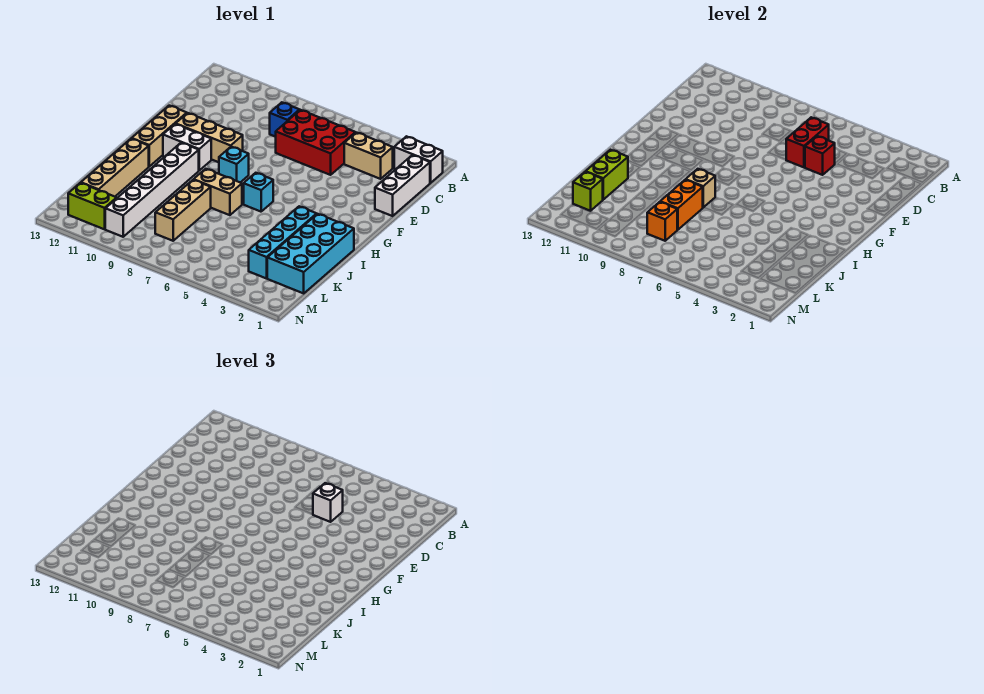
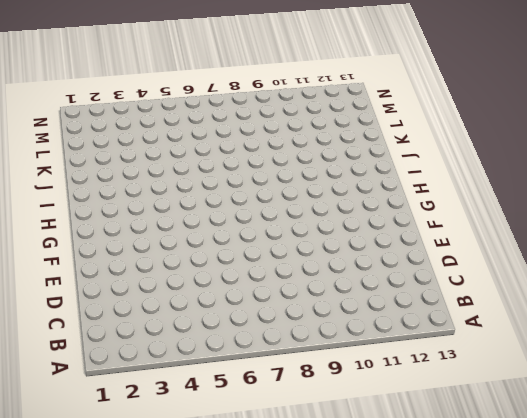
none -> white 1x2 brick [394,136,443,183]
none -> white 1x3 brick [375,155,430,216]
none -> tan 1x2 brick [344,133,393,179]

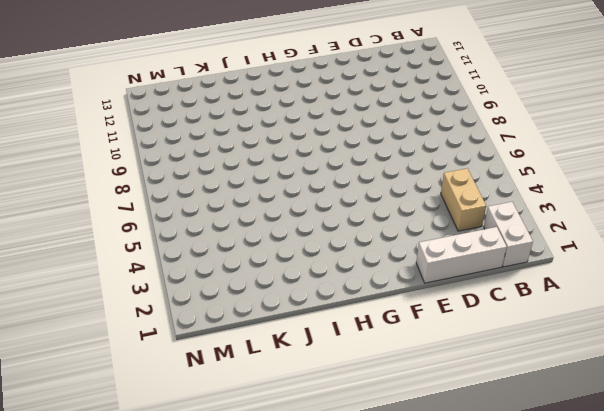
none -> red 2x3 brick [276,110,355,175]
none -> blue 1x1 brick [270,102,300,137]
none -> tan 1x3 brick [176,113,243,162]

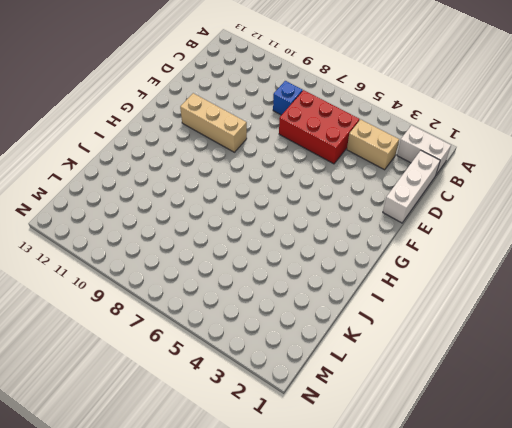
none -> tan 1x3 brick [132,106,187,166]
none -> cyan 1x1 brick [219,147,249,182]
none -> white 1x2 brick [163,124,211,170]

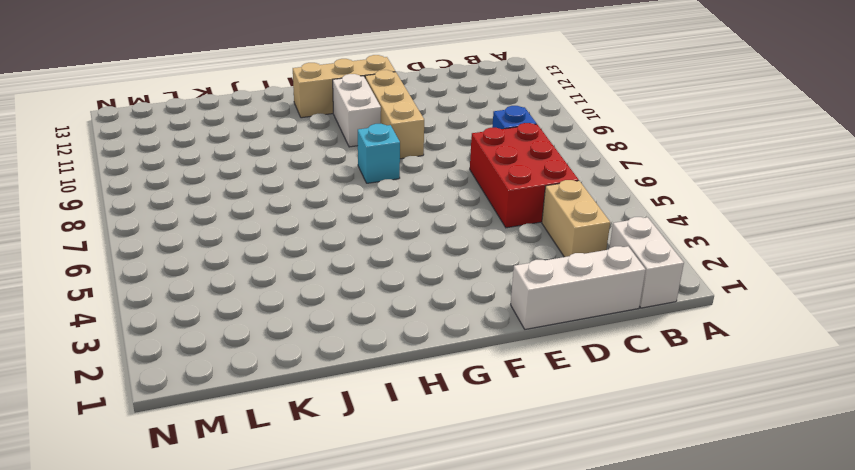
none -> cyan 1x1 brick [244,173,273,212]
none -> white 1x6 brick [105,143,199,237]
none -> cyan 2x4 brick [267,214,354,293]

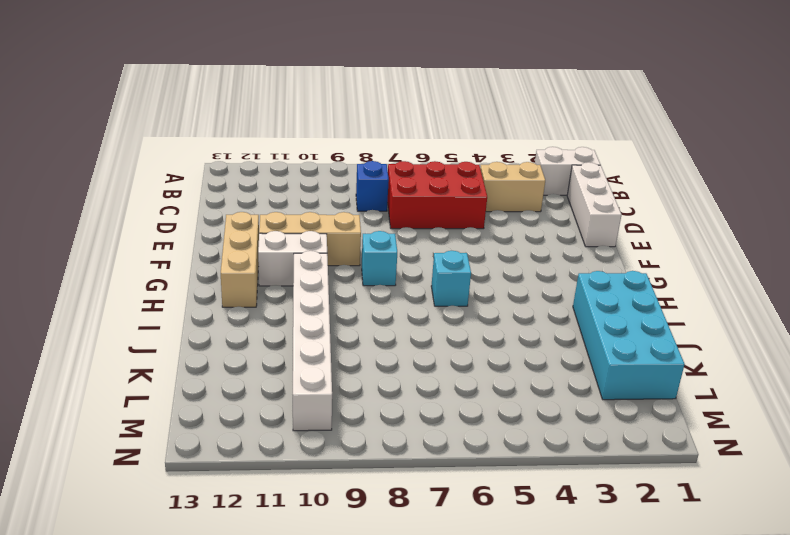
none -> cyan 1x4 brick [249,206,317,279]
none -> tan 1x2 brick [194,169,242,215]
none -> tan 1x4 brick [81,139,149,197]

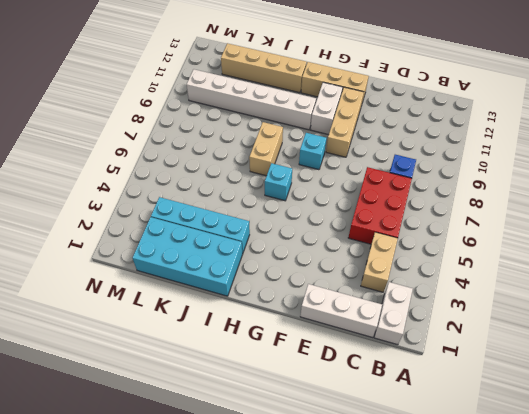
none -> tan 1x3 brick [155,180,211,241]
none -> lime 1x2 brick [68,183,117,229]
none -> red 1x2 brick [786,117,829,167]

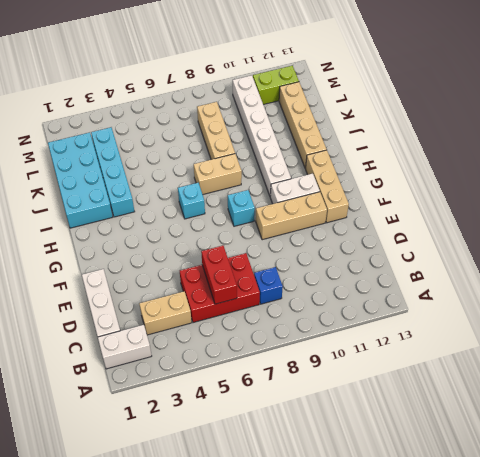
none -> red 1x1 brick [805,136,835,175]
none -> tan 1x1 brick [686,169,716,208]
none -> orange 1x2 brick [660,180,703,230]

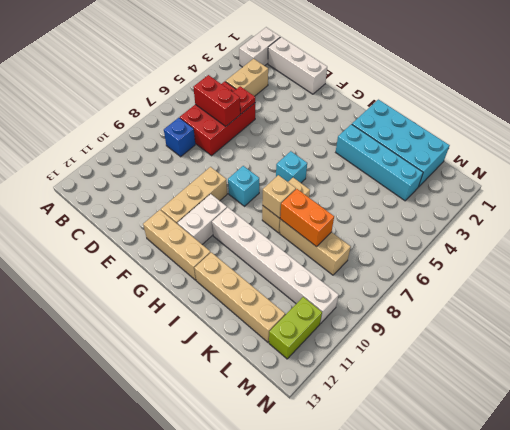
red 1x1 plate [233,86,255,114] -> red 1x1 brick [805,136,835,175]
none -> lime 1x2 brick [586,150,628,200]
none -> orange 1x1 brick [647,202,677,241]
none -> lime 1x1 brick [573,172,603,211]

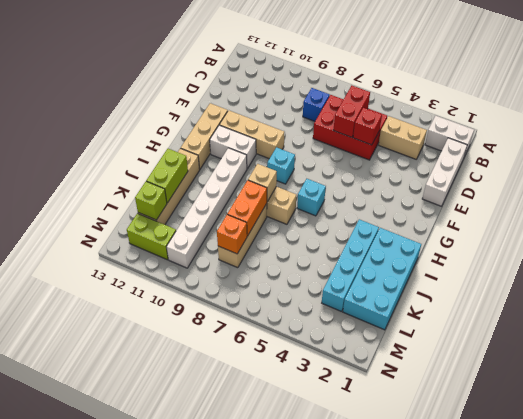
none -> white 1x1 brick [313,483,343,522]

